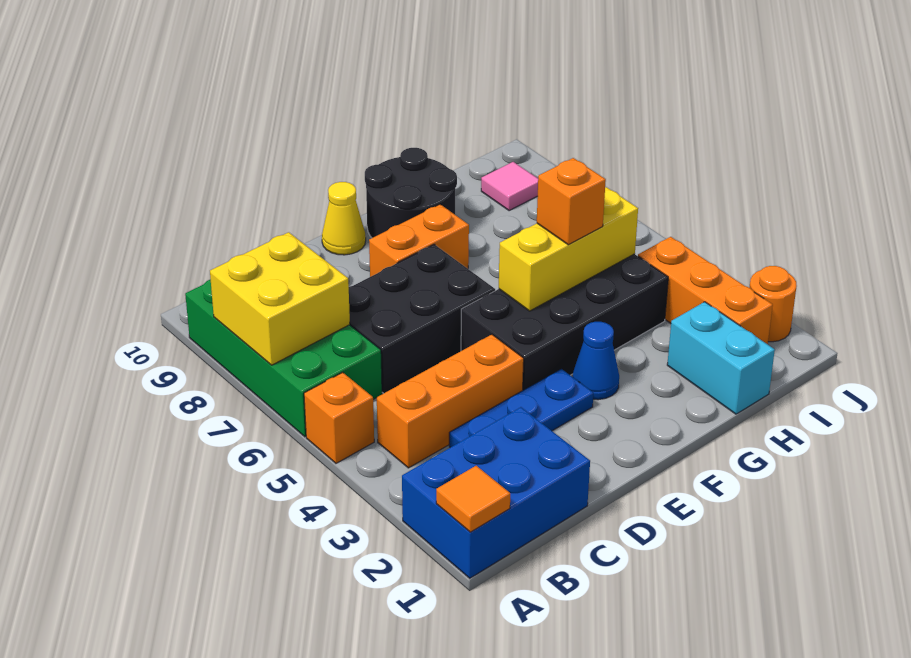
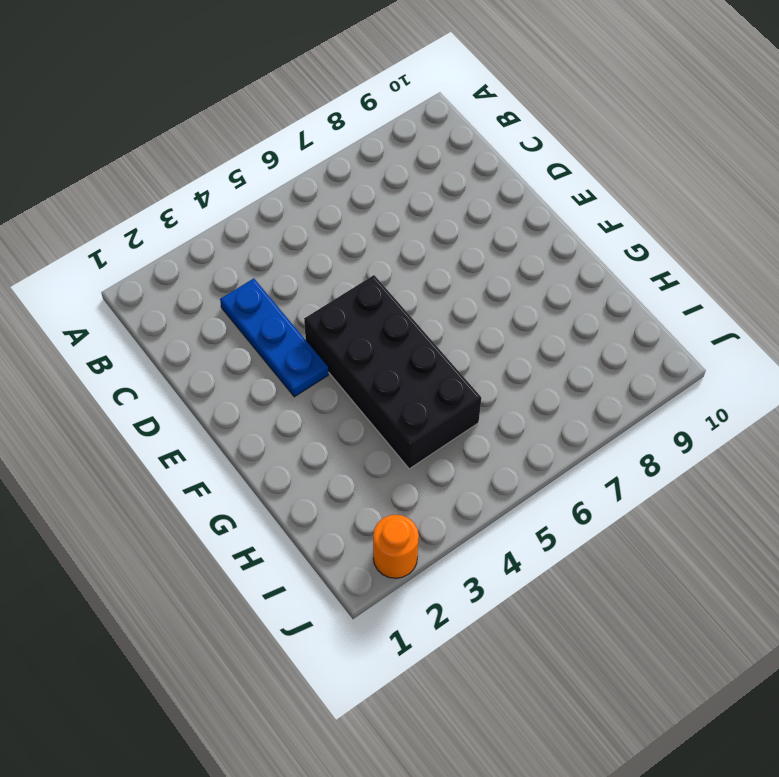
none -> blue 2x3 brick [402,407,590,578]
none -> orange 1x1 brick [304,372,374,463]
none -> green 2x4 brick [185,279,382,437]

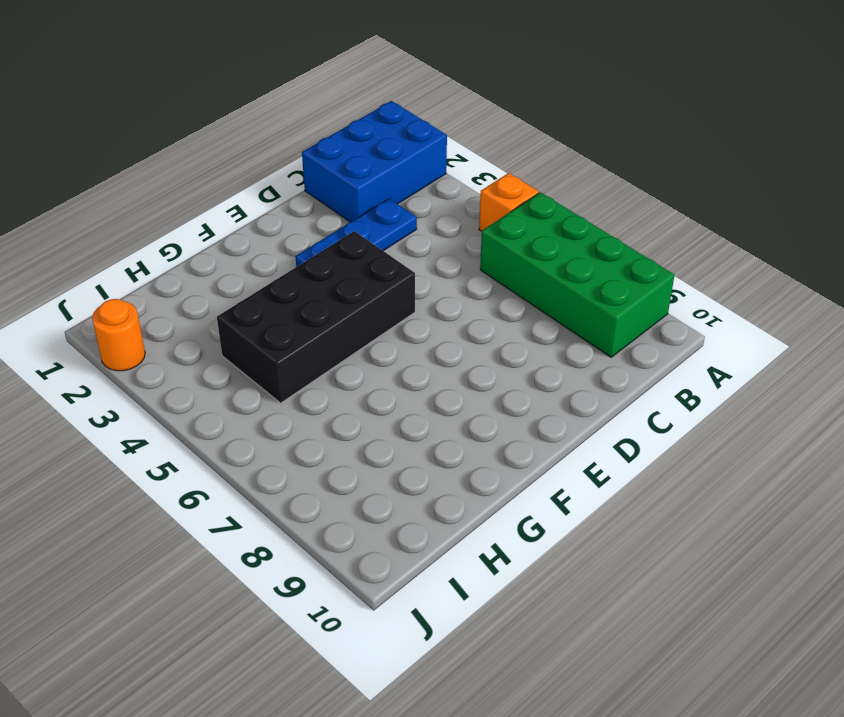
none -> orange 1x3 brick [377,335,524,468]
none -> black 2x3 brick [349,244,495,393]
none -> orange 1x2 brick [369,204,469,277]

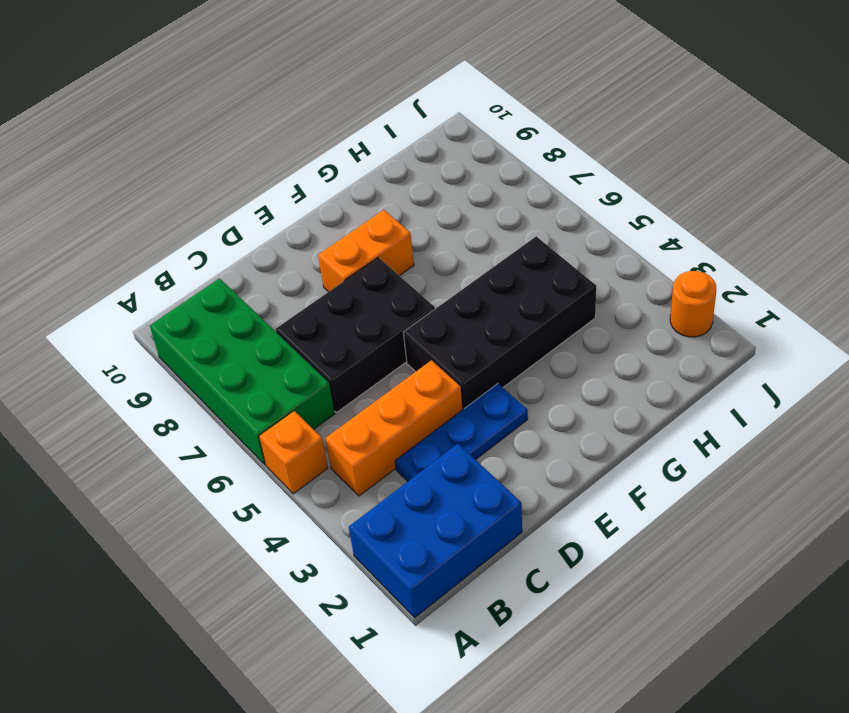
none -> yellow 1x1 cone [322,182,366,255]
none -> blue 1x1 cone [573,322,619,400]
none -> black 2x2 round brick [365,148,457,238]

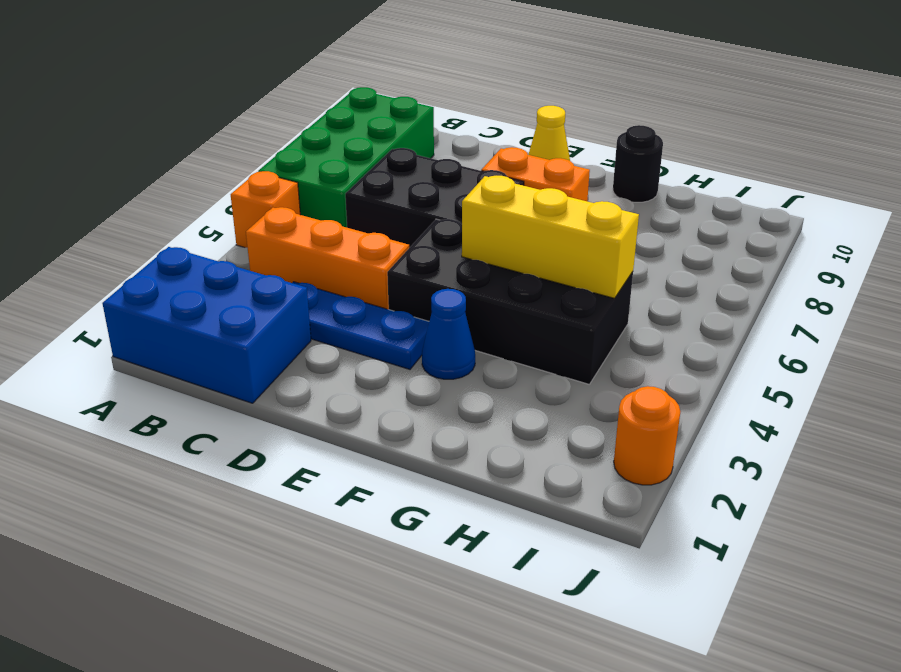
black 1x1 round brick [613,125,663,202] -> black 2x2 round brick [365,148,457,238]
none -> cyan 1x2 brick [667,302,775,414]
none -> orange 1x3 brick [638,237,773,344]
none -> pink 1x1 tile [481,162,538,211]

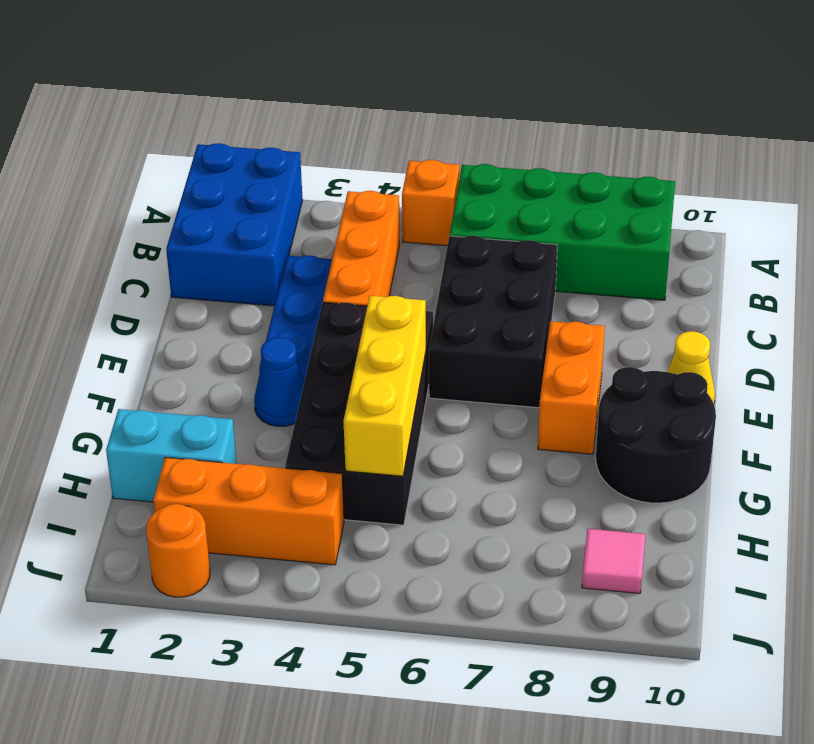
none -> orange 1x1 tile [436,466,510,532]
none -> yellow 2x2 brick [210,232,350,365]
none -> orange 1x1 brick [537,158,606,245]

